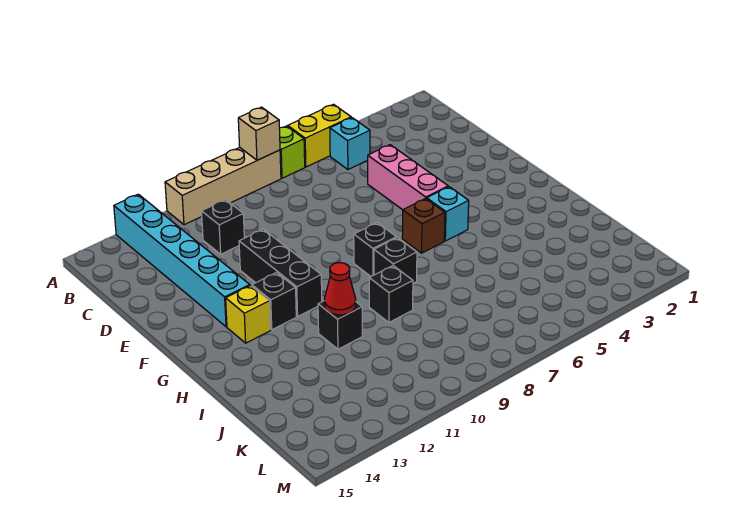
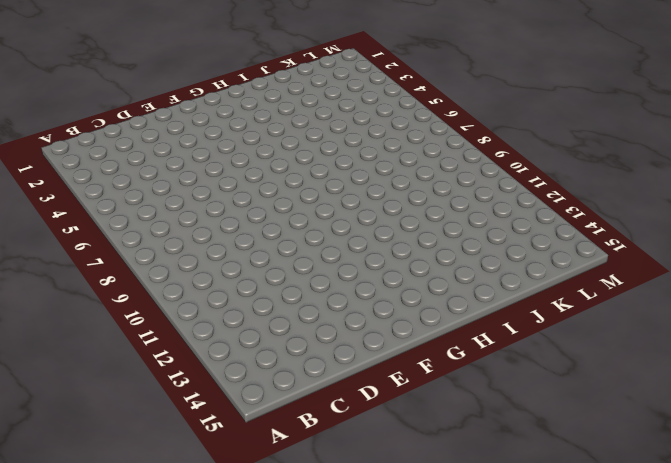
none -> yellow 1x2 brick [288,104,351,167]
none -> lime 1x1 brick [279,126,305,178]
none -> tan 1x4 brick [165,148,281,225]

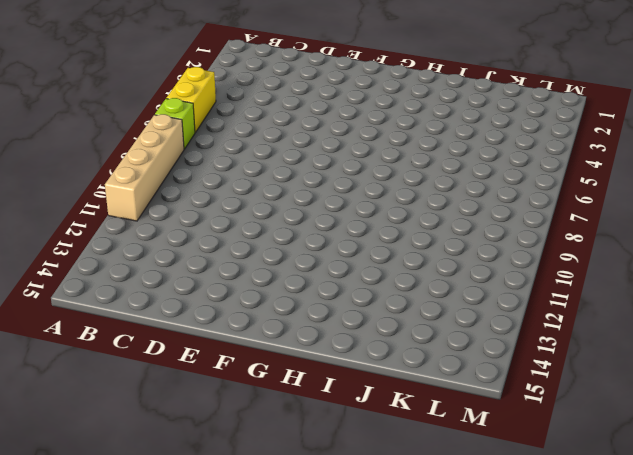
none -> cyan 1x6 brick [114,194,250,327]
none -> cyan 1x1 brick [330,118,370,169]
none -> black 1x1 brick [201,200,244,254]

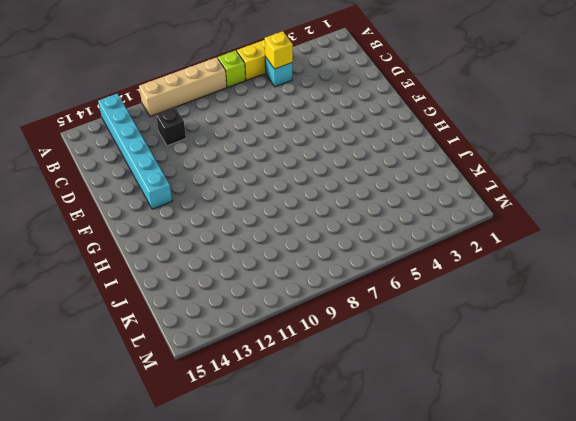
yellow 1x1 brick [265,31,293,69] -> yellow 1x1 brick moved to [226,285,271,343]
none -> pink 1x3 brick [368,145,448,210]
none -> black 1x3 brick [239,229,322,316]
none -> cyan 1x1 brick [427,187,469,241]

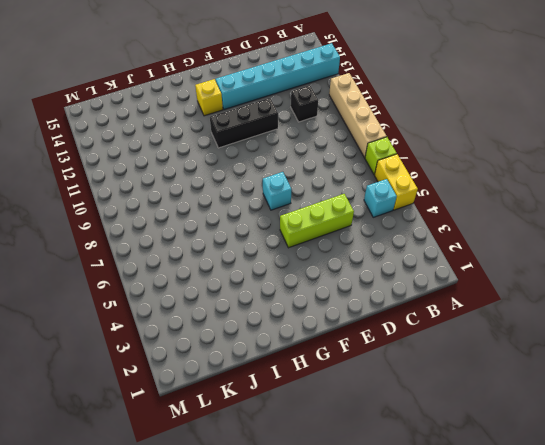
lime 1x3 brick [280,194,354,248] -> pink 1x3 brick [368,145,448,210]
cyan 1x1 brick [263,172,292,210] -> cyan 1x1 brick moved to [427,187,469,241]
none -> brown 1x1 brick [402,198,445,253]
none -> black 1x1 brick [354,223,396,276]
none -> black 1x1 brick [252,273,296,330]

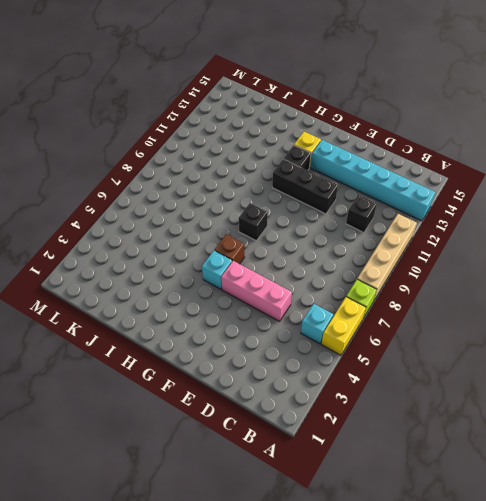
none -> black 1x1 brick [374,238,417,283]
none -> black 1x1 brick [369,266,413,322]
none -> black 1x1 brick [318,301,362,349]

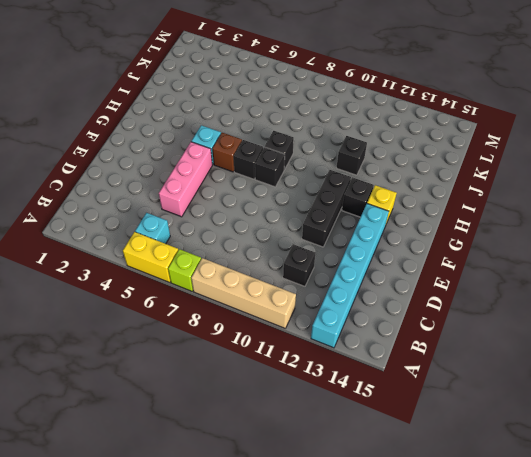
black 1x1 brick [234,140,263,179] -> black 1x1 brick moved to [369,266,413,322]
none -> tan 1x1 brick [238,107,280,160]
none -> red 1x1 cone [324,263,356,315]

